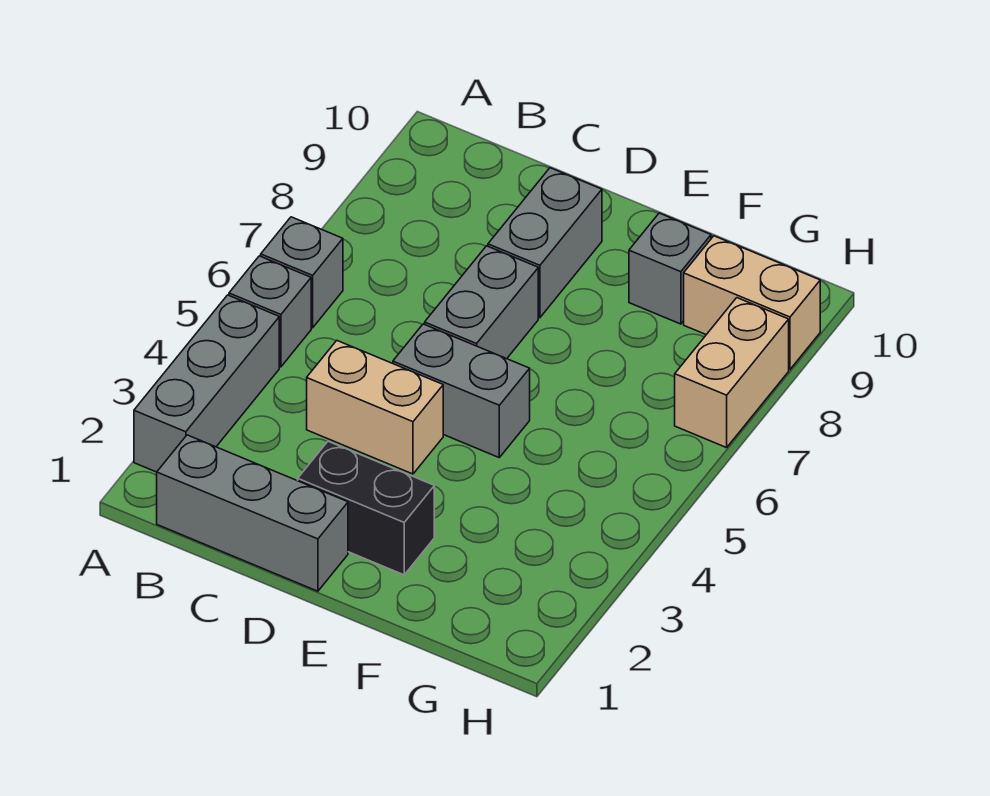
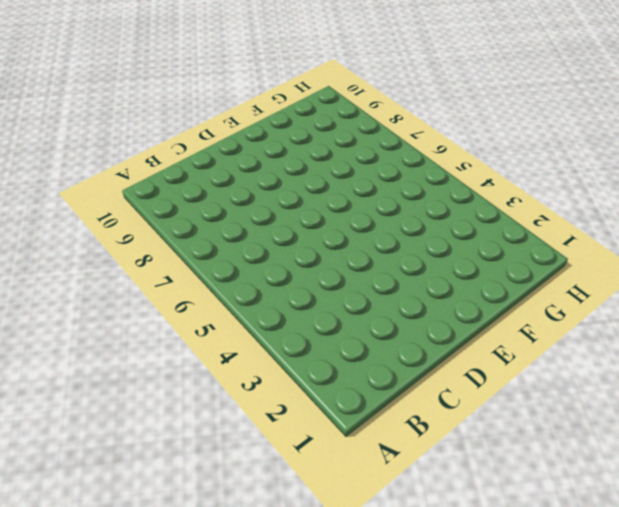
none -> grey 1x3 brick [134,295,279,472]
none -> grey 1x1 brick [229,256,311,367]
none -> grey 1x1 brick [261,217,343,328]

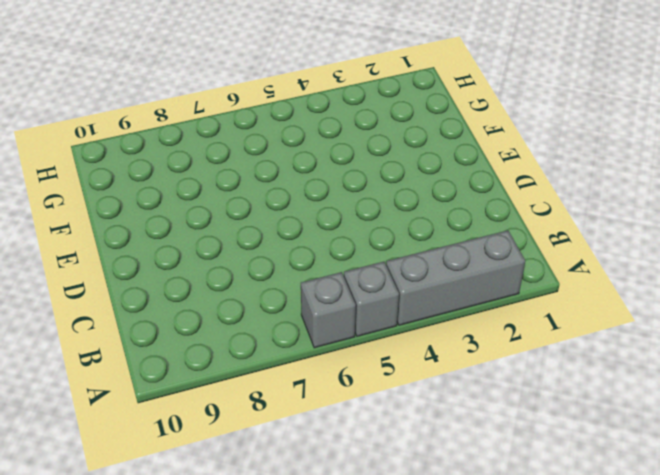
none -> grey 1x3 brick [157,435,348,591]
none -> tan 1x2 brick [307,341,443,474]
none -> black 1x2 brick [298,441,434,575]

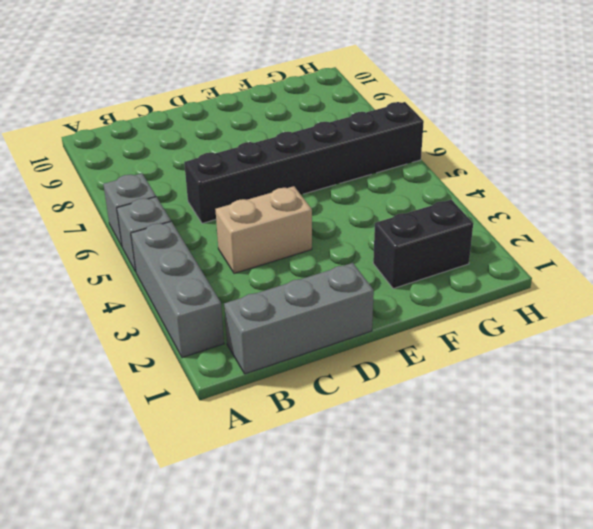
black 1x6 brick [184,102,424,223] -> grey 1x2 brick [425,246,538,359]
black 1x2 brick [373,200,473,289] -> black 1x2 brick moved to [298,441,434,575]
none -> grey 1x2 brick [393,324,530,457]
none -> grey 1x2 brick [488,168,602,318]
none -> grey 1x1 brick [629,213,711,324]

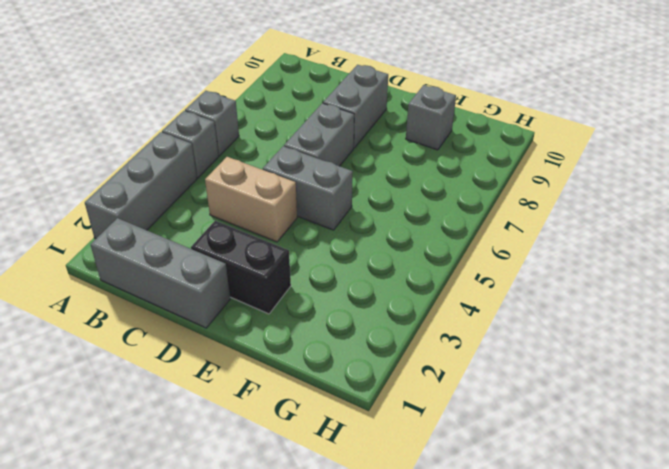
none -> tan 1x2 brick [684,236,820,369]
none -> tan 1x2 brick [675,298,789,448]

